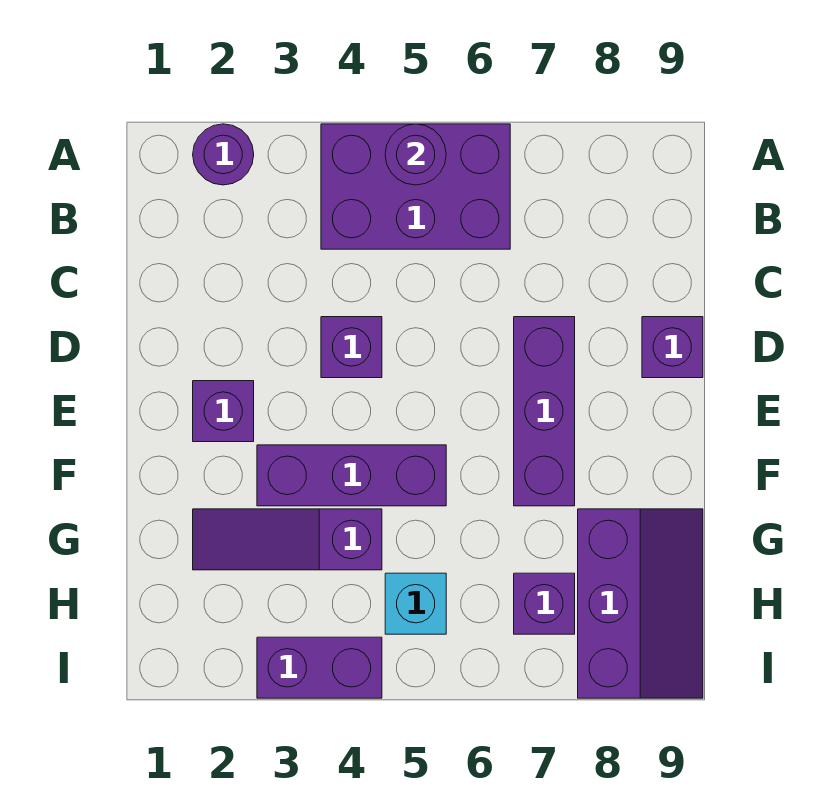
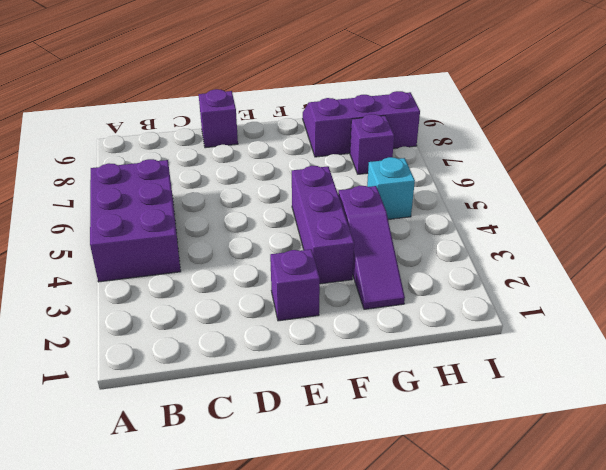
none -> purple 1x1 round brick [193,124,254,185]
none -> purple 1x1 brick [321,317,382,378]
none -> purple 1x3 brick [514,317,575,506]

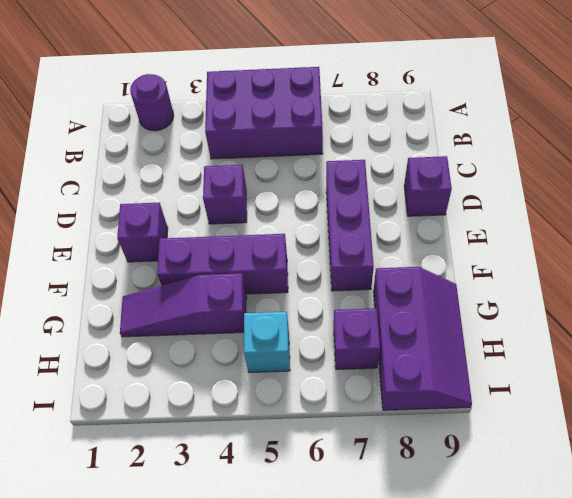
none -> purple 1x2 brick [257,637,382,698]
none -> purple 1x1 round brick [385,124,446,185]

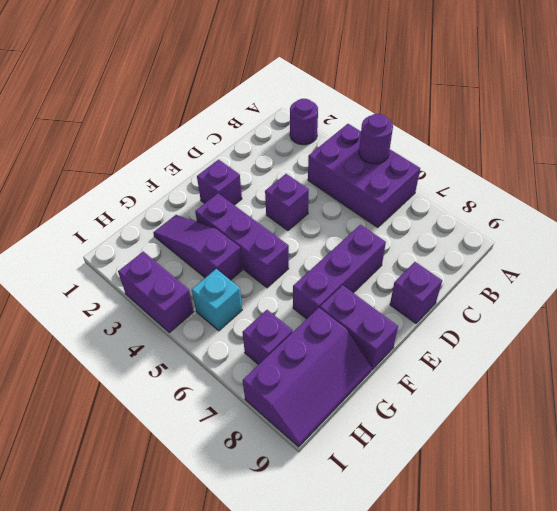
purple 1x2 brick [320,285,398,370] -> none

